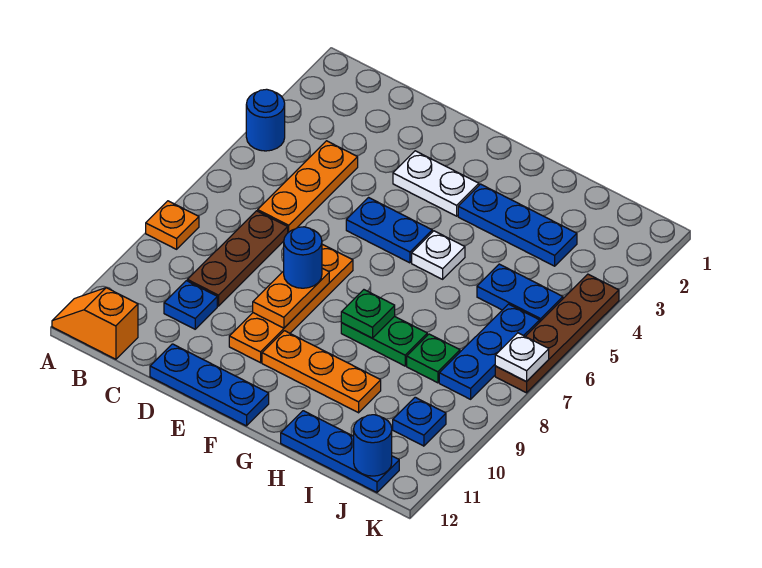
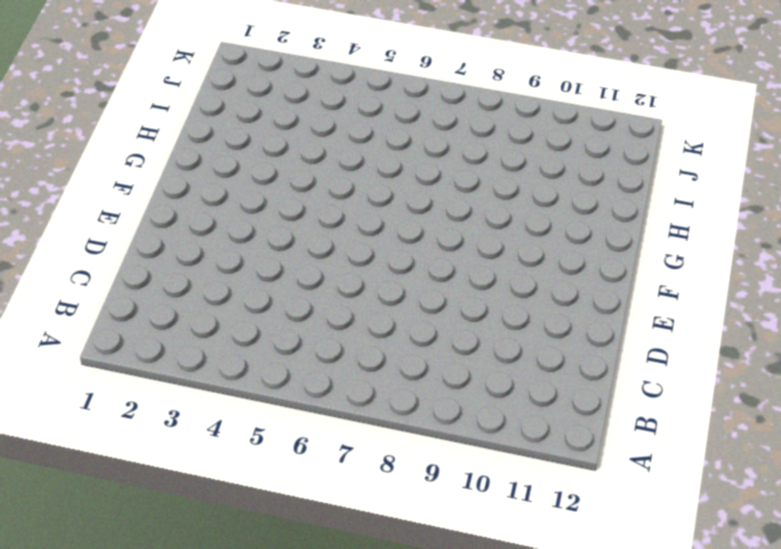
none -> blue 1x1 round brick [246,89,285,151]
none -> orange 1x1 plate [146,201,199,249]
none -> orange 1x2 slope [52,288,138,359]

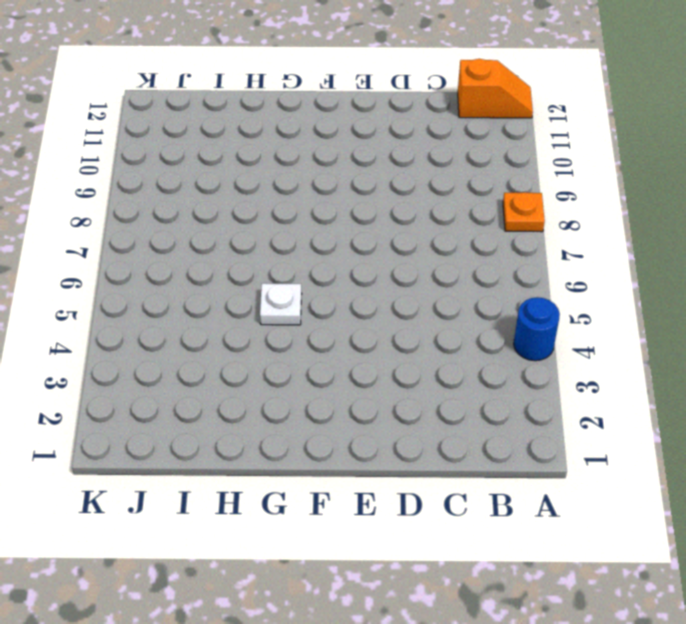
none -> orange 1x3 plate [258,141,358,232]
none -> brown 1x3 plate [187,211,288,306]
none -> blue 1x1 plate [164,281,217,329]

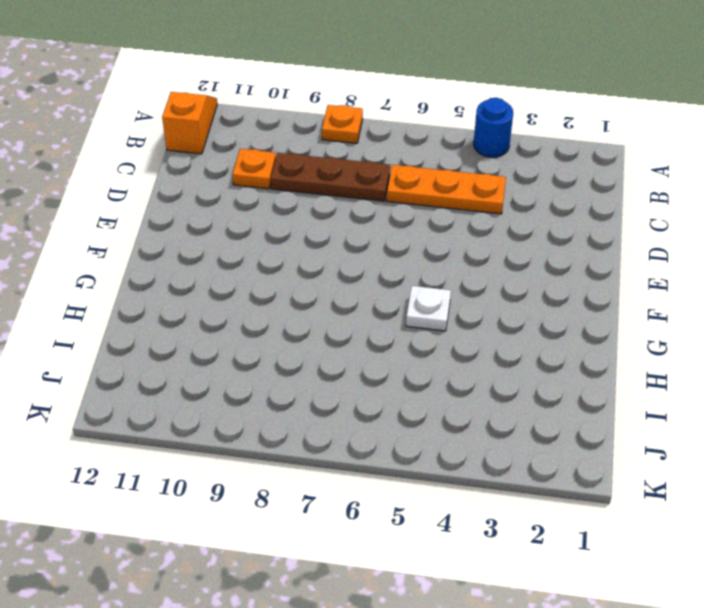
orange 1x1 plate [232,149,276,189] -> blue 1x1 plate [164,281,217,329]
none -> blue 1x3 plate [150,344,269,426]
none -> white 1x2 plate [393,151,479,216]
none -> blue 1x2 plate [346,198,432,263]

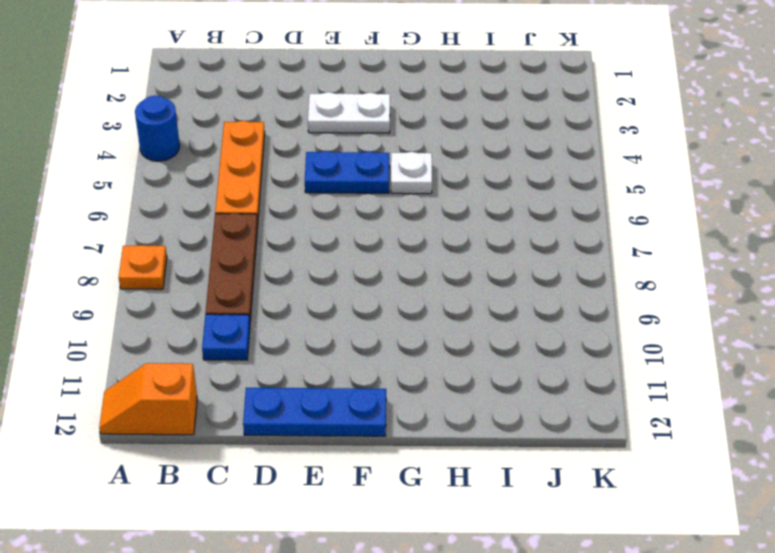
none -> orange 1x4 plate [229,244,353,363]
none -> orange 1x3 plate [262,331,381,413]
none -> blue 1x3 plate [458,184,577,266]

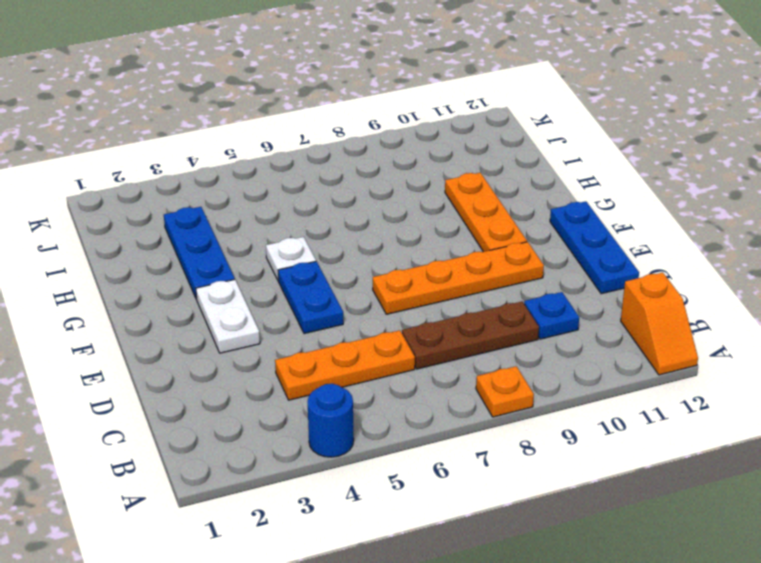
none -> green 1x2 plate [341,316,427,366]
none -> blue 1x3 plate [281,411,399,492]
none -> blue 1x2 plate [477,264,563,322]

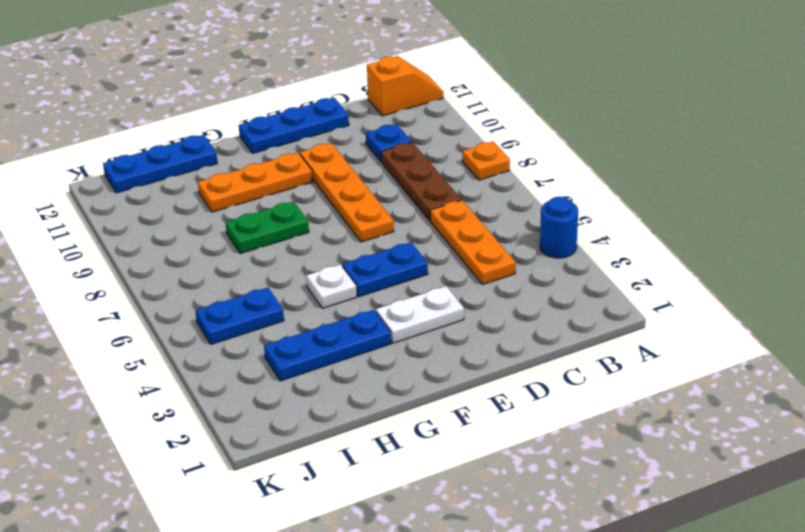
none -> green 1x1 plate [407,334,460,383]
none -> blue 1x3 plate [439,304,539,399]
none -> blue 1x1 plate [393,397,446,446]

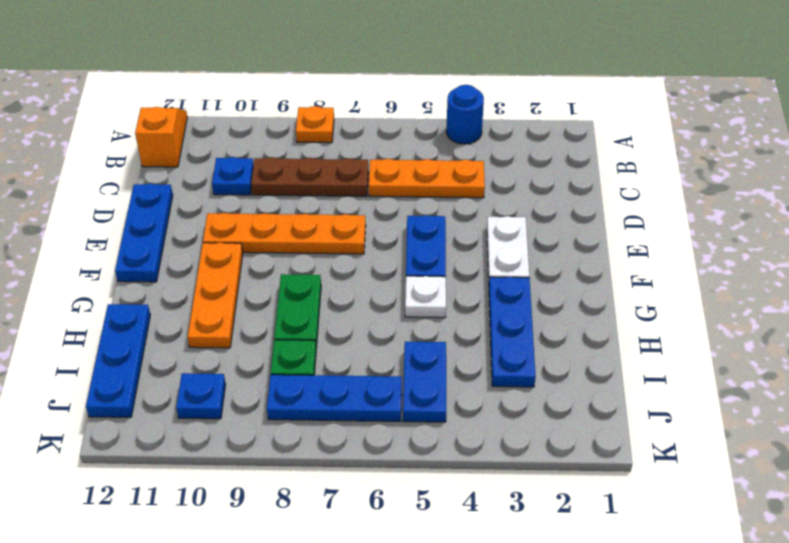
none -> brown 1x4 plate [495,274,619,393]
none -> orange 1x2 plate [253,268,329,328]
none -> green 1x1 plate [341,290,395,338]

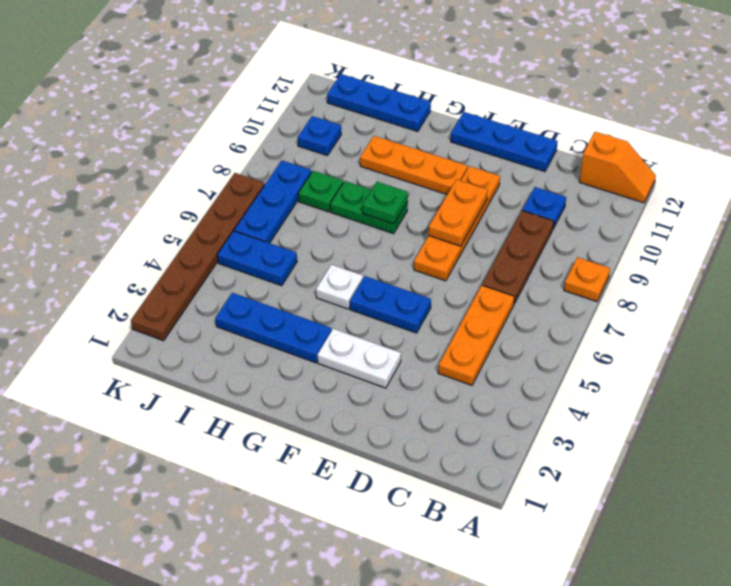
brown 1x6 plate [131,173,265,341] -> brown 1x4 plate [495,274,619,393]
none -> blue 1x1 round brick [246,89,285,151]
none -> blue 1x1 round brick [354,415,392,476]
none -> white 1x1 plate [495,333,549,382]

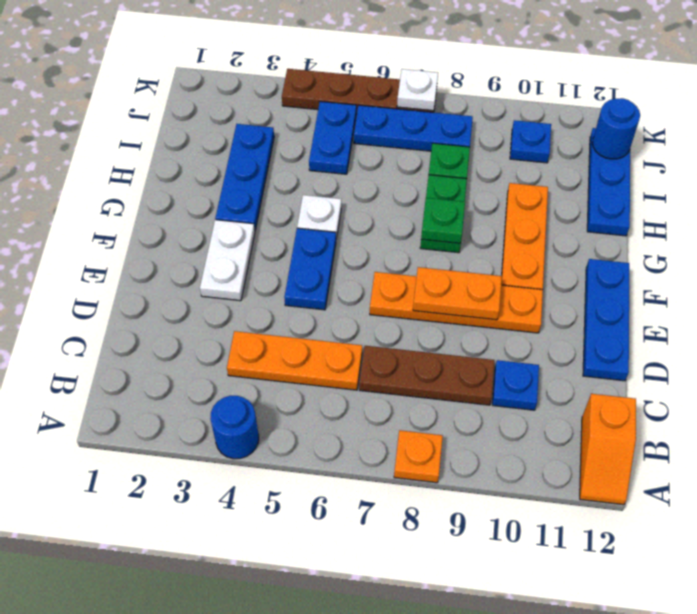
none -> blue 1x1 round brick [284,227,322,288]

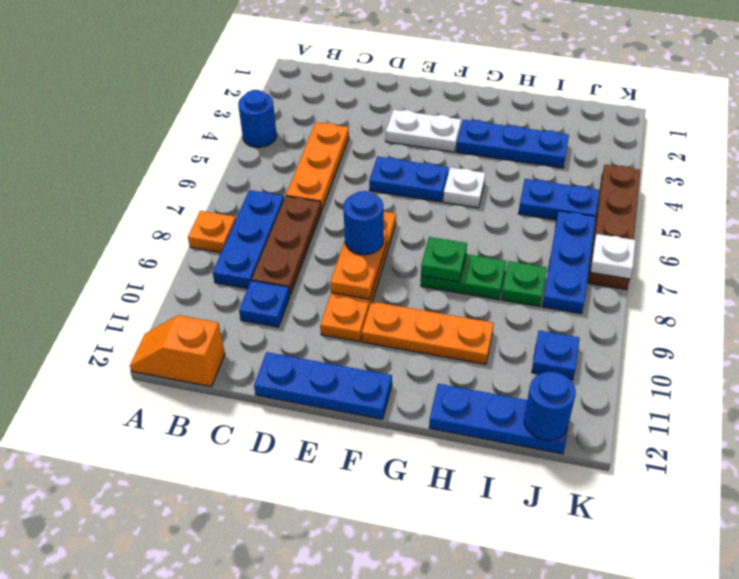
blue 1x3 plate [213,190,284,288] -> none

